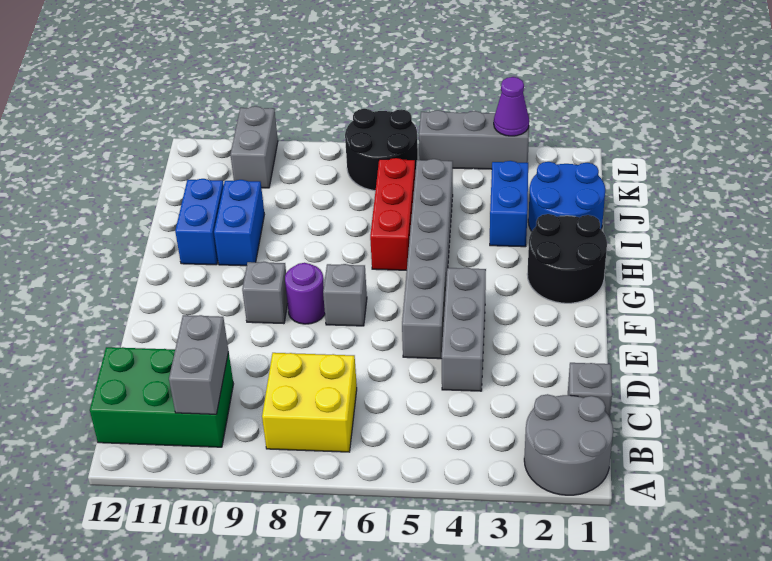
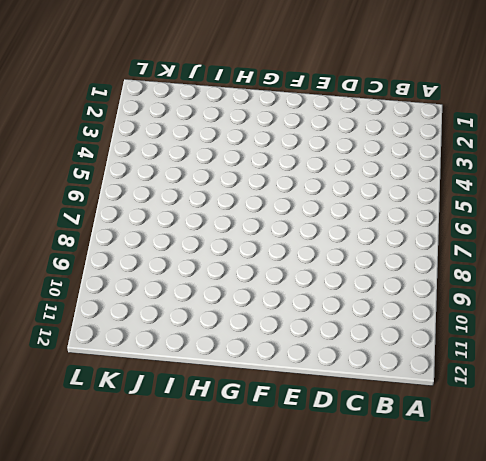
none -> grey 2x2 round brick [524,394,613,495]
none -> yellow 2x2 brick [262,353,357,452]
none -> green 2x3 brick [90,347,233,447]

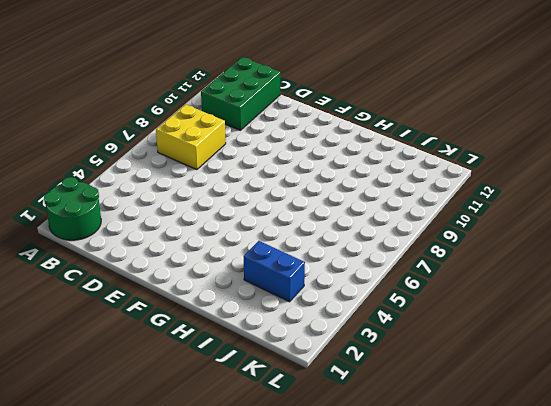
green 2x2 round brick [44,177,101,240] -> grey 2x2 round brick [524,394,613,495]
none -> grey 1x1 brick [568,363,612,417]
none -> grey 1x3 brick [442,267,486,391]
none -> grey 1x6 brick [402,159,453,359]

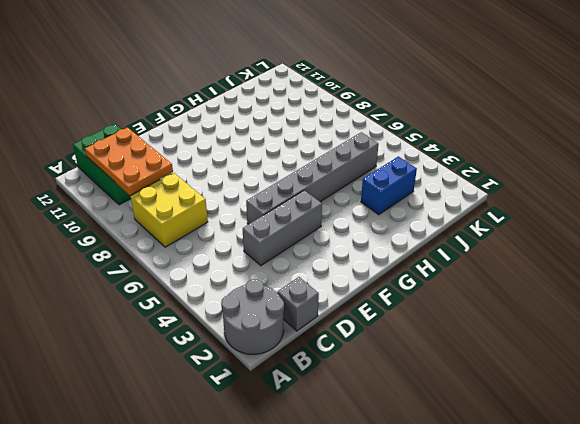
orange 2x3 plate [85,128,173,195] -> grey 1x2 brick [169,315,228,414]
none -> grey 1x1 brick [323,264,367,326]
none -> purple 1x1 round brick [285,263,325,324]
none -> grey 1x1 brick [242,262,288,324]

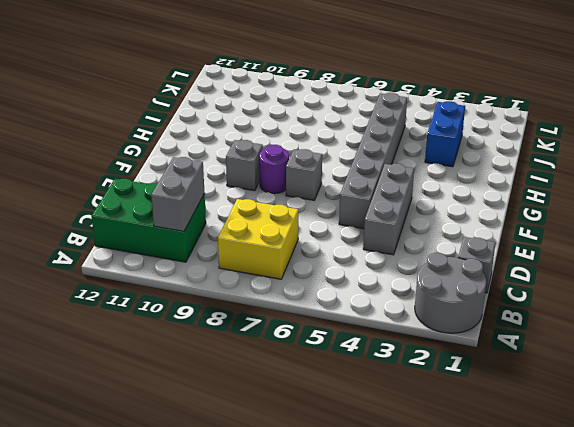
none -> black 2x2 round brick [527,214,607,303]
none -> red 1x3 brick [370,158,415,270]
none -> blue 1x2 brick [214,180,264,266]

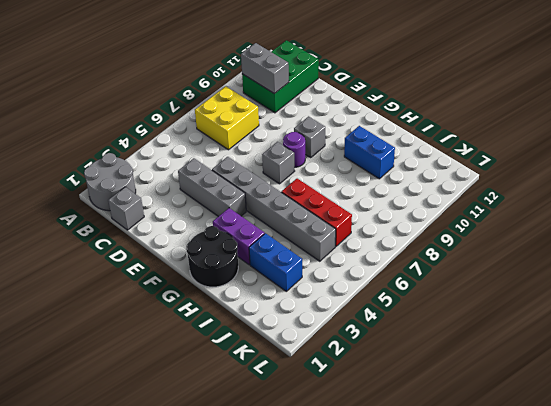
purple 1x2 brick [213,208,265,265] -> none
none -> blue 1x2 brick [175,179,224,265]
none -> blue 2x2 round brick [528,162,605,231]
none -> black 2x2 round brick [345,109,418,191]

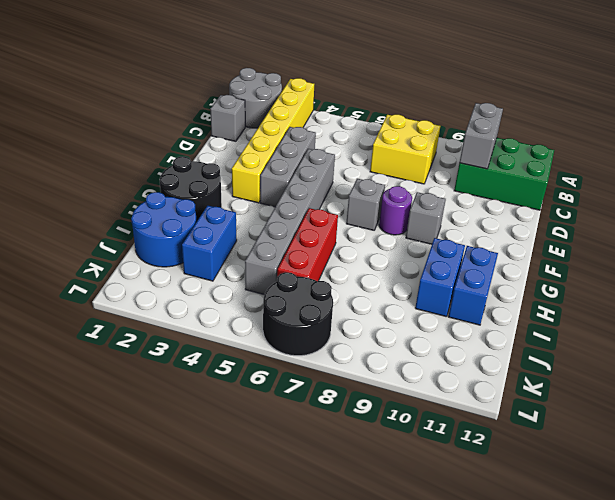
yellow 1x6 brick [232,78,315,203] -> none
none -> grey 1x2 brick [230,106,278,188]
none -> grey 1x3 brick [419,110,529,169]
none -> purple 1x1 cone [494,77,529,136]

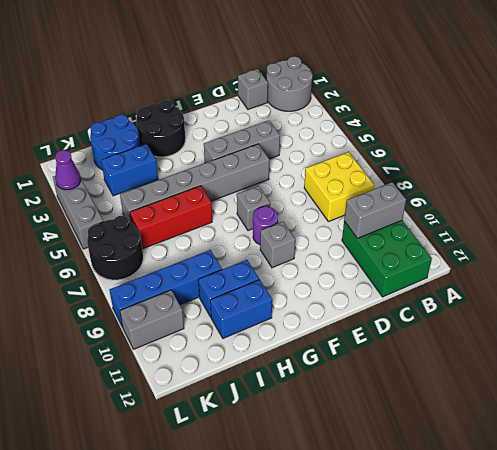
blue 1x4 brick [109,250,222,327] -> none

